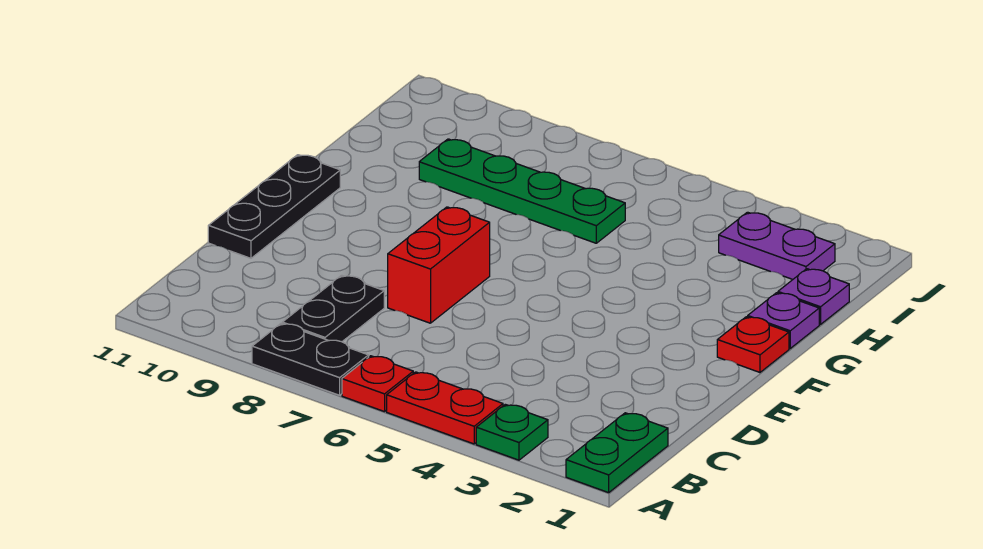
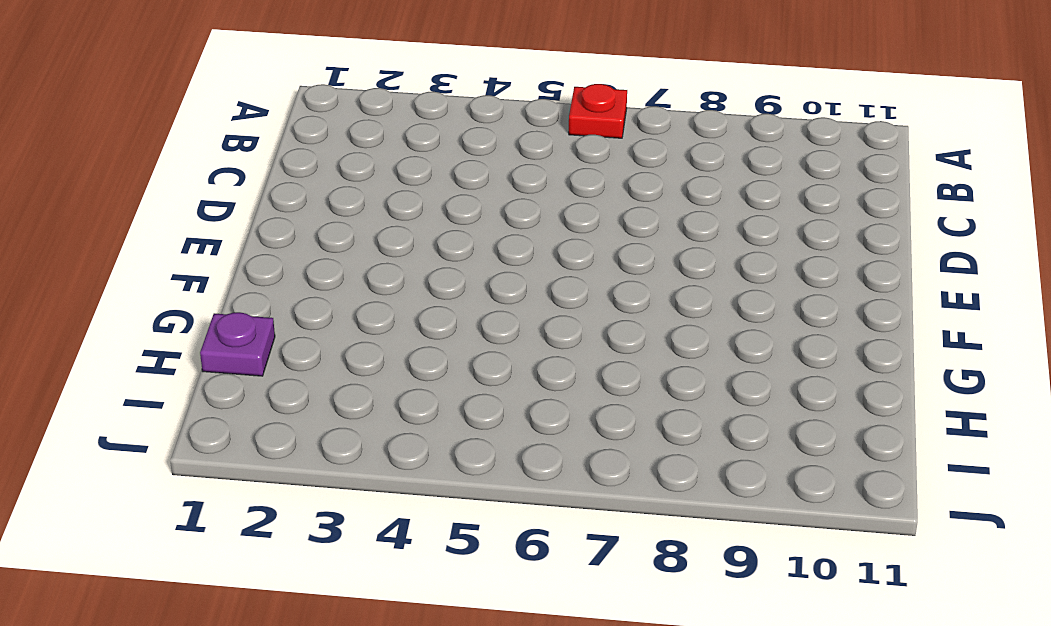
none -> green 1x2 plate [566,413,668,493]
none -> green 1x1 plate [476,404,548,460]
none -> red 1x2 plate [387,372,503,444]

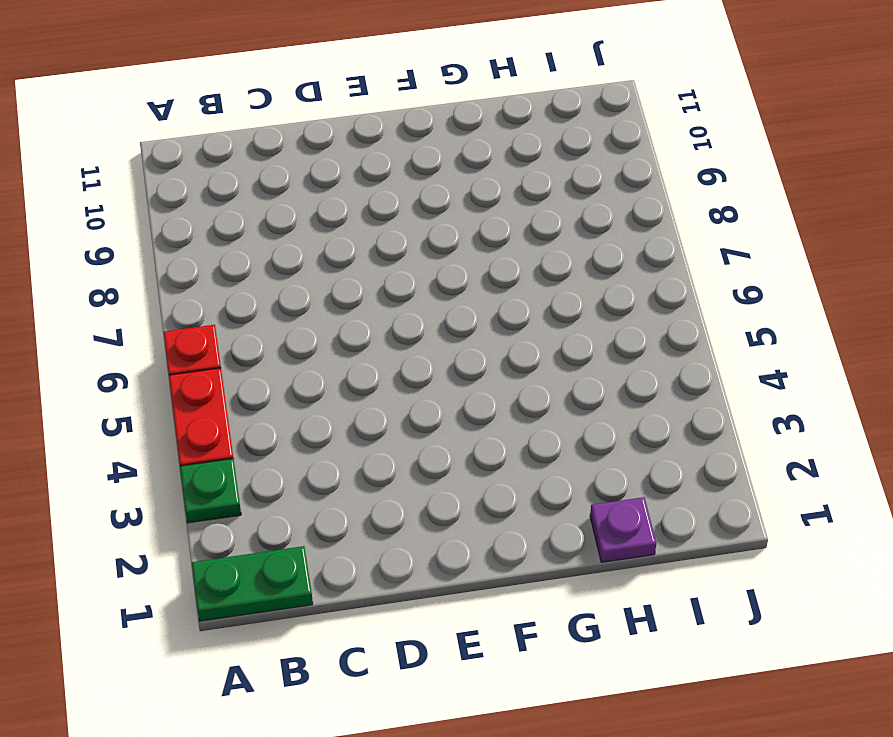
none -> black 1x2 plate [252,323,369,395]
none -> black 1x2 plate [282,275,384,342]
none -> red 1x2 brick [388,207,490,323]

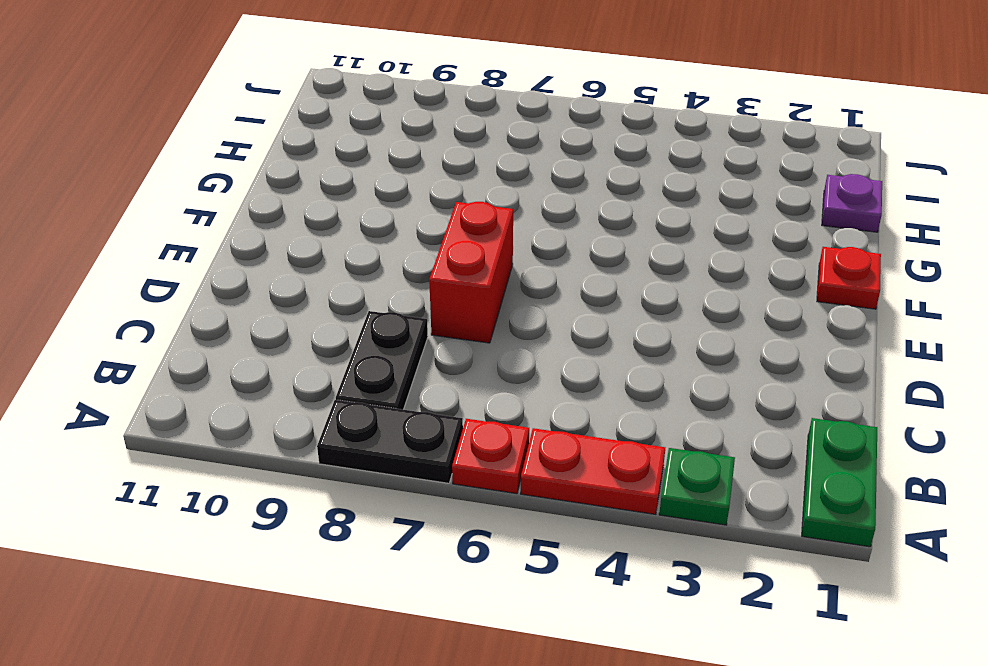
none -> black 1x3 plate [208,155,340,258]
none -> purple 1x1 plate [748,293,819,348]
none -> green 1x4 plate [419,139,625,243]

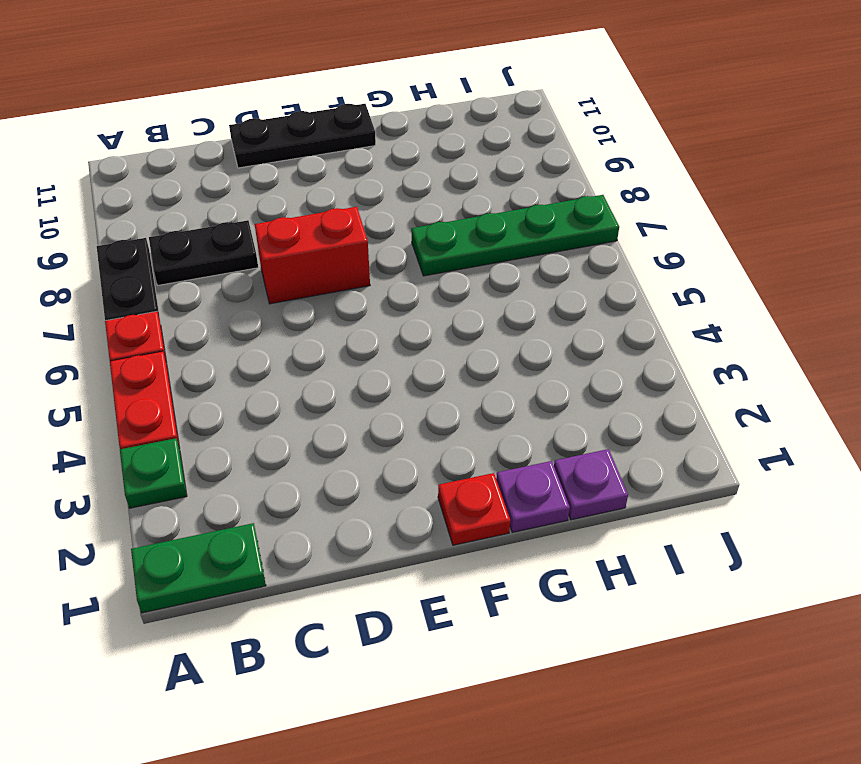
green 1x4 plate [411,195,619,276] -> green 1x4 plate turned to [419,139,625,243]
none -> purple 1x2 plate [719,212,835,279]

